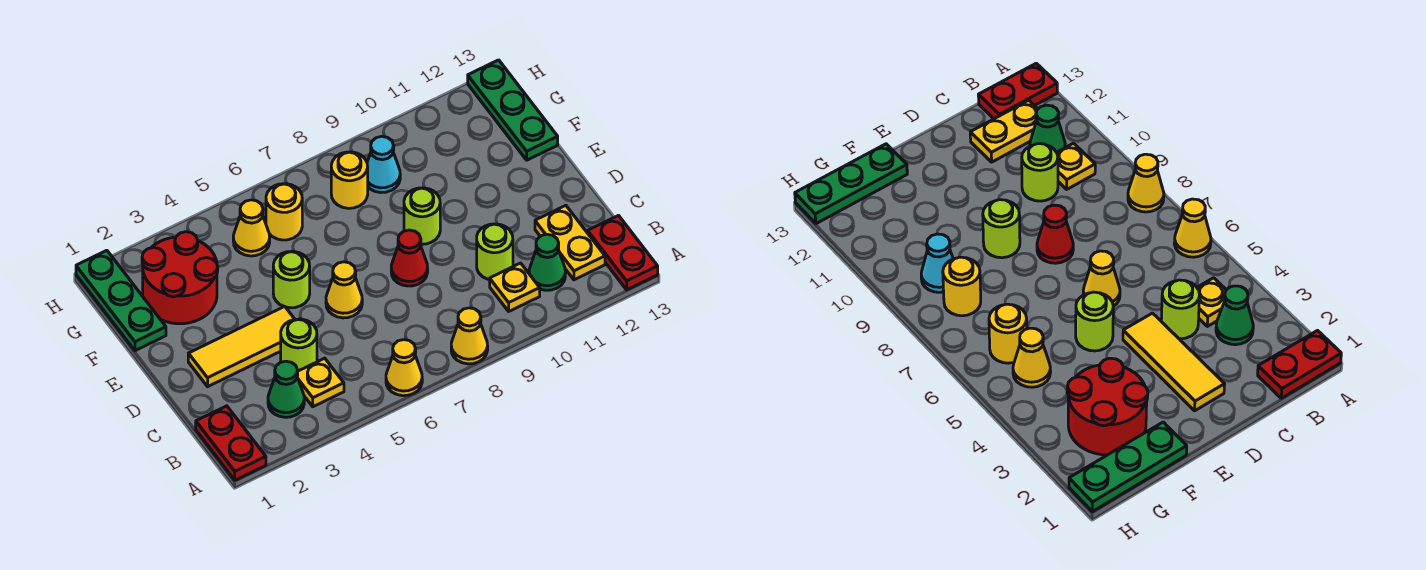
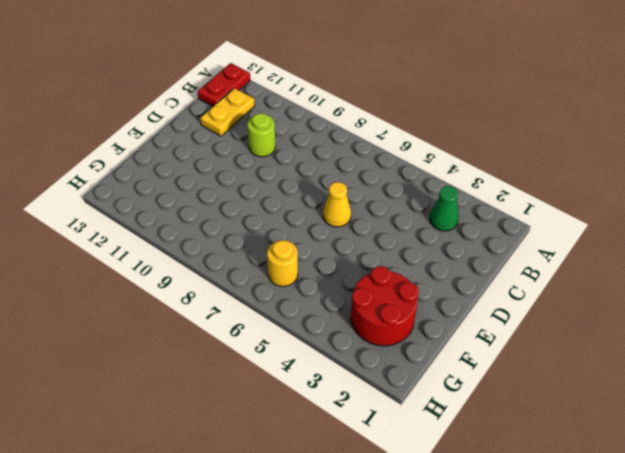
none -> red 1x2 plate [196,406,266,480]
none -> yellow 1x1 cone [386,340,422,396]
none -> yellow 1x1 cone [451,308,488,364]

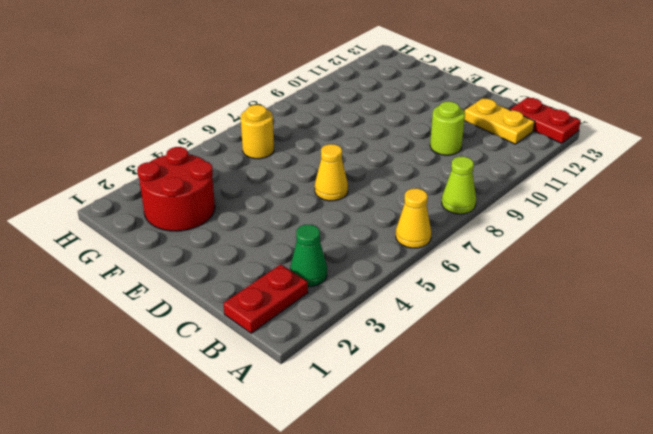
lime 1x1 cone [442,156,476,214] -> yellow 1x1 cone [451,308,488,364]
red 1x2 plate [223,264,308,333] -> red 1x2 plate turned to [196,406,266,480]
none -> yellow 1x1 plate [297,358,344,407]
none -> yellow 1x1 plate [490,263,540,311]
none -> green 1x1 cone [529,234,565,290]

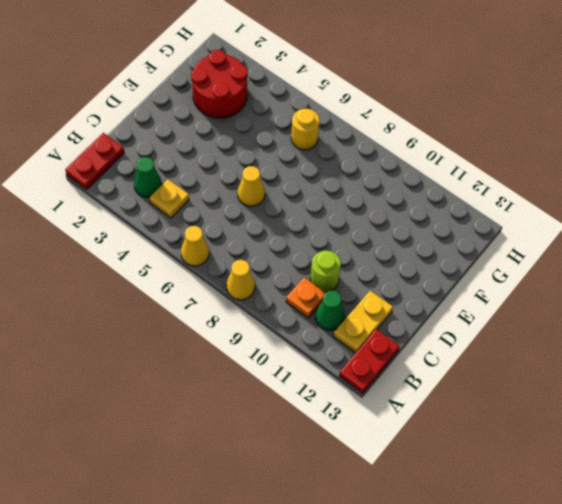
orange 1x1 plate [286,277,326,318] -> yellow 1x1 plate [490,263,540,311]
none -> lime 1x1 round brick [281,319,317,371]
none -> yellow 1x3 tile [188,306,294,387]
none -> red 1x1 cone [391,230,428,286]

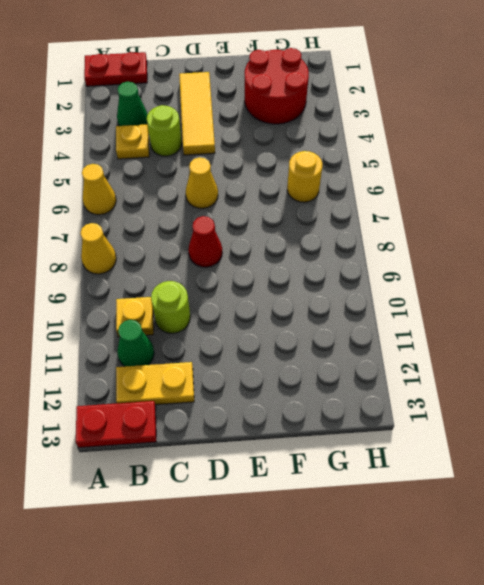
none -> lime 1x1 round brick [273,251,310,308]
none -> lime 1x1 round brick [404,188,440,244]
none -> green 1x3 plate [76,250,166,351]

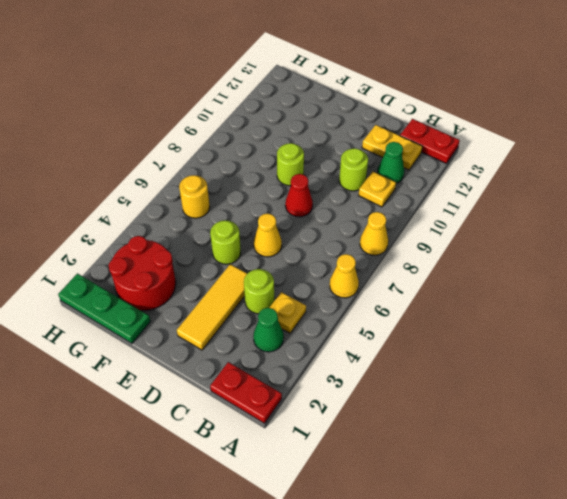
none -> green 1x3 plate [468,60,558,160]
none -> yellow 1x1 cone [233,200,270,256]
none -> yellow 1x1 round brick [331,152,368,208]

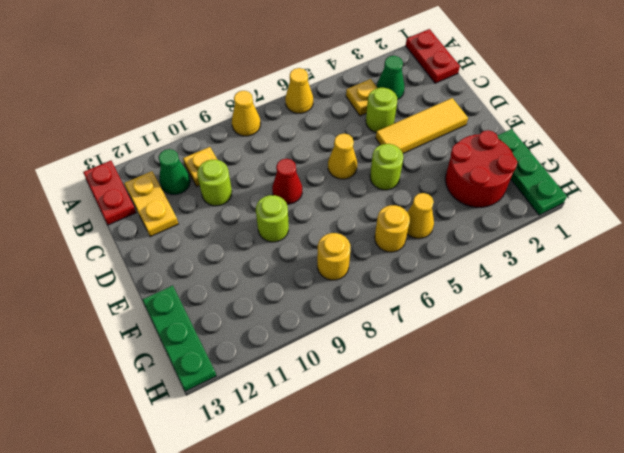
none -> cyan 1x1 cone [367,136,400,193]

